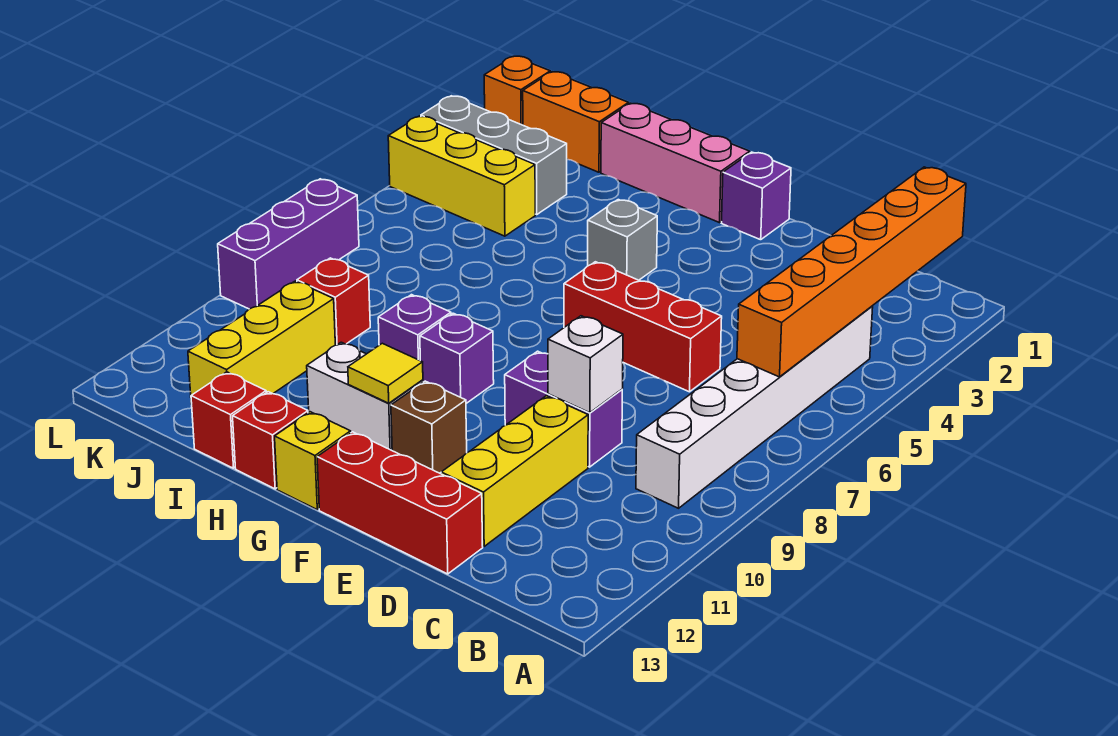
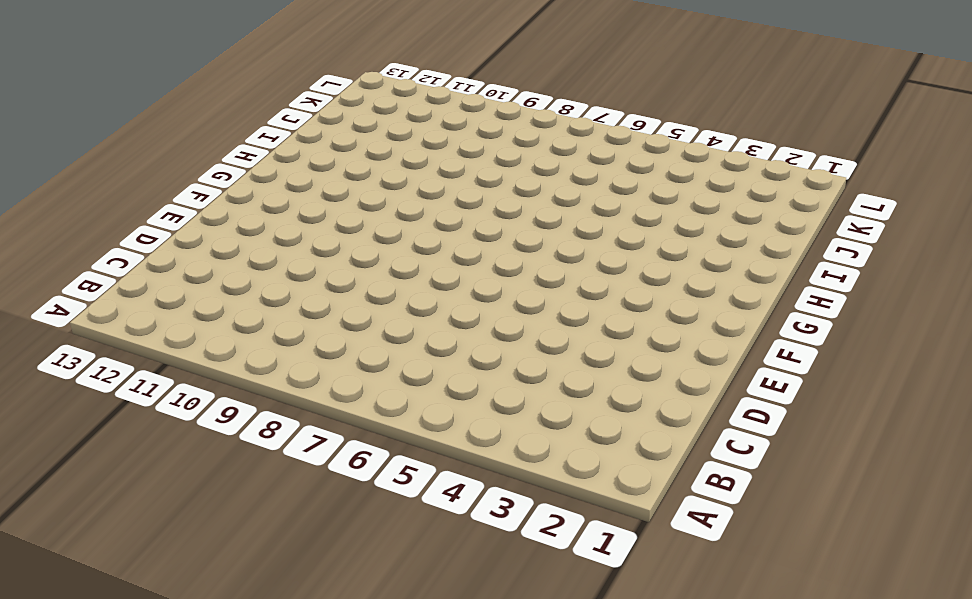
none -> white 1x6 brick [636,306,873,508]
none -> red 1x3 brick [564,262,722,392]
none -> purple 1x2 brick [505,351,622,467]

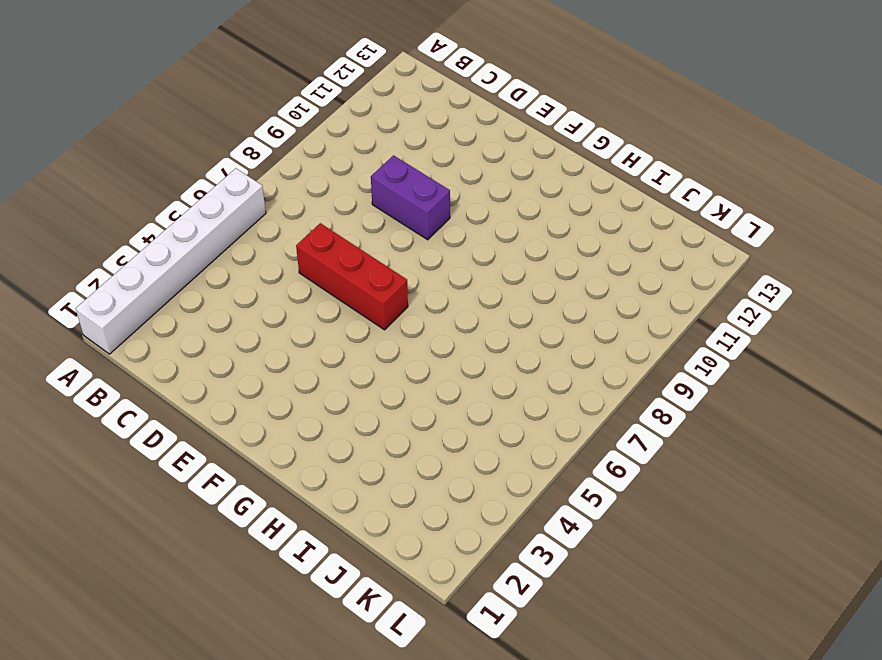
white 1x6 brick [76,168,266,354] -> white 1x6 brick moved to [636,306,873,508]
none -> yellow 1x3 brick [441,396,588,546]
none -> red 1x3 brick [317,432,483,574]
none -> purple 1x1 brick [722,152,791,240]

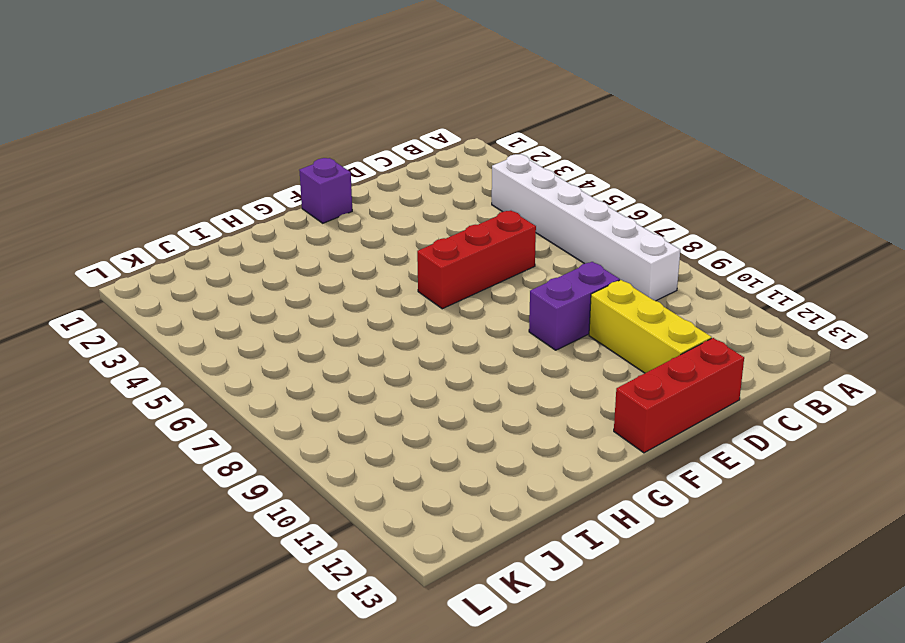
none -> brown 1x1 brick [391,381,467,473]
none -> pink 1x3 brick [601,103,750,223]
none -> grey 1x1 brick [588,200,657,280]

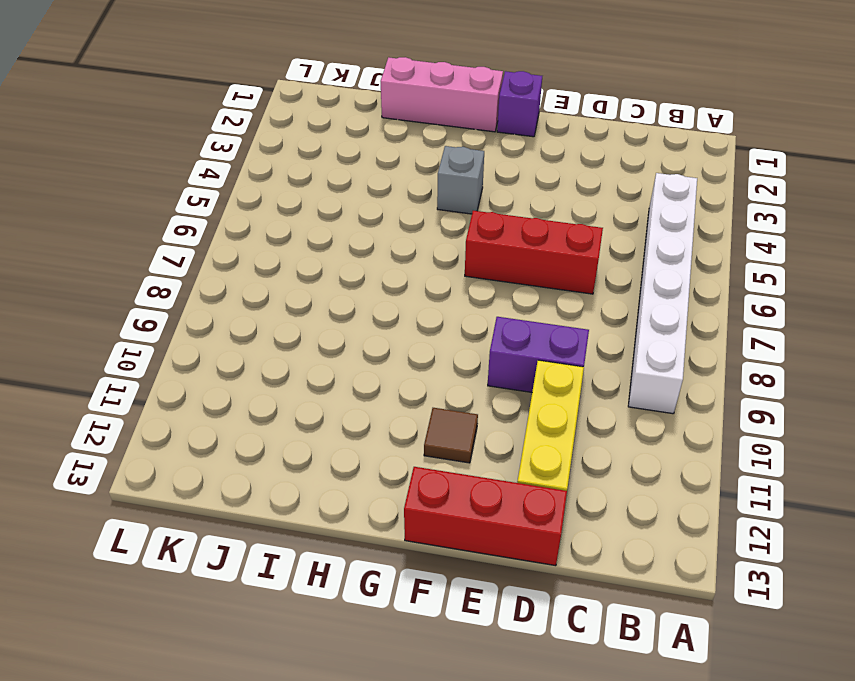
brown 1x1 tile [424,408,478,463] -> brown 1x1 brick [391,381,467,473]
none -> purple 1x1 brick [420,313,494,403]
none -> white 1x2 brick [307,342,423,450]
none -> yellow 1x1 brick [275,412,351,510]

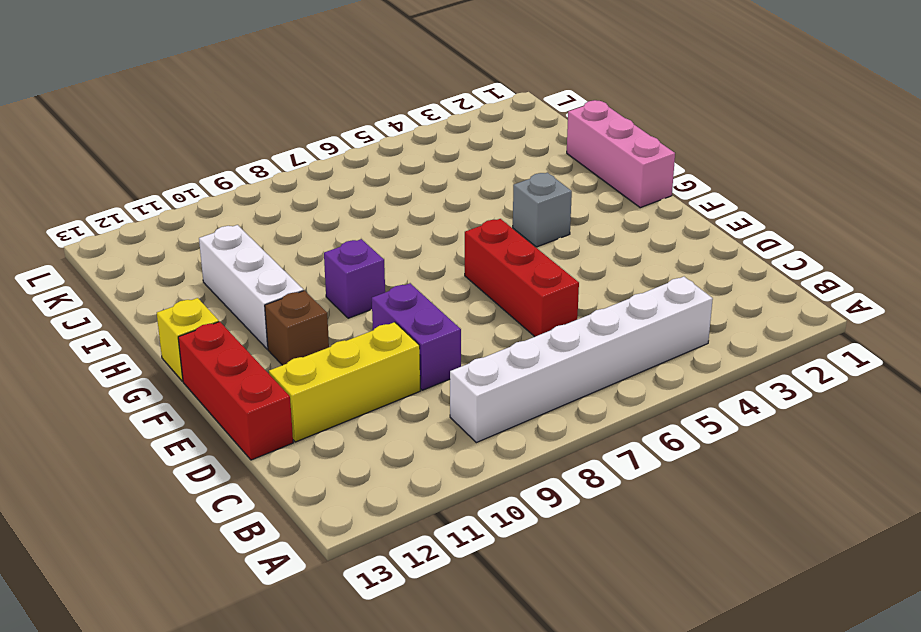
white 1x3 brick [199,225,303,349] -> white 1x2 brick [307,342,423,450]
none -> purple 1x1 brick [722,152,791,240]
none -> purple 1x1 brick [378,295,451,360]
none -> red 1x1 brick [233,392,308,489]

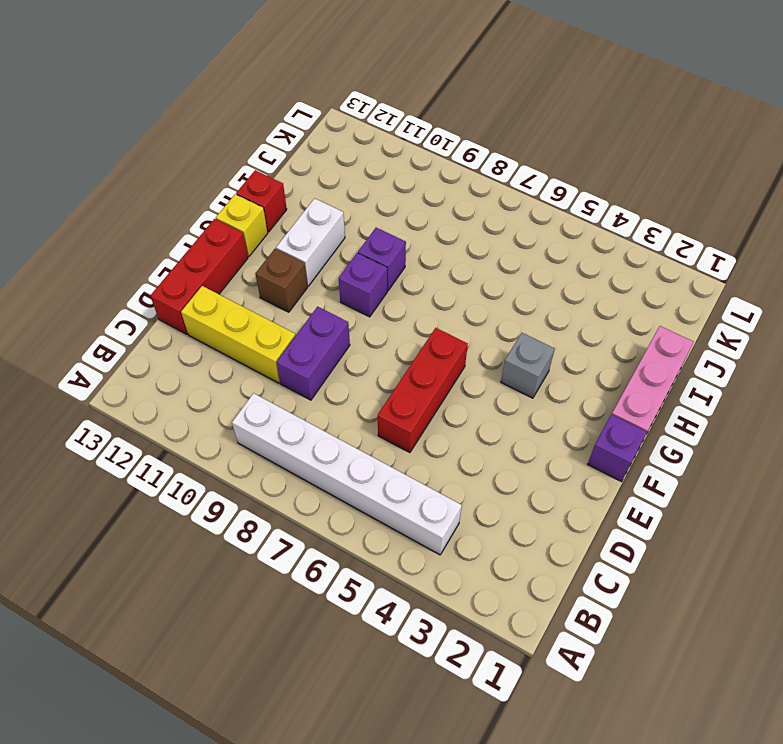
none -> red 1x1 brick [191,372,266,468]
none -> orange 1x2 brick [523,72,629,172]
none -> grey 1x3 brick [421,96,567,214]

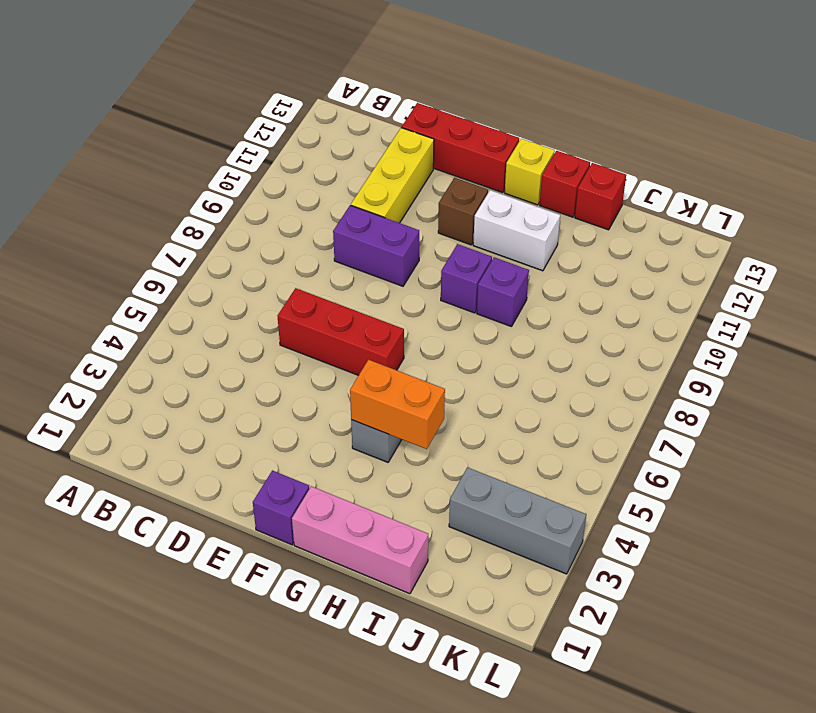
orange 1x2 brick [350,360,445,449] -> orange 1x2 brick moved to [523,72,629,172]
none -> white 1x6 brick [636,306,873,508]
none -> yellow 1x3 brick [388,116,535,236]
none -> red 1x1 brick [297,258,370,345]

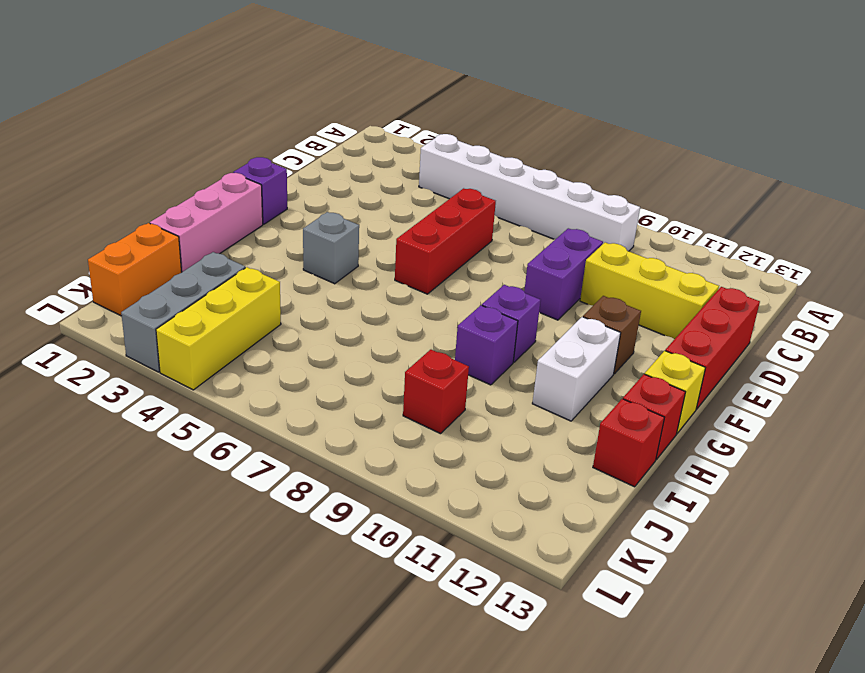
none -> yellow 1x3 brick [188,281,335,404]
none -> orange 1x1 brick [484,56,550,125]
none -> purple 1x3 brick [218,179,359,309]

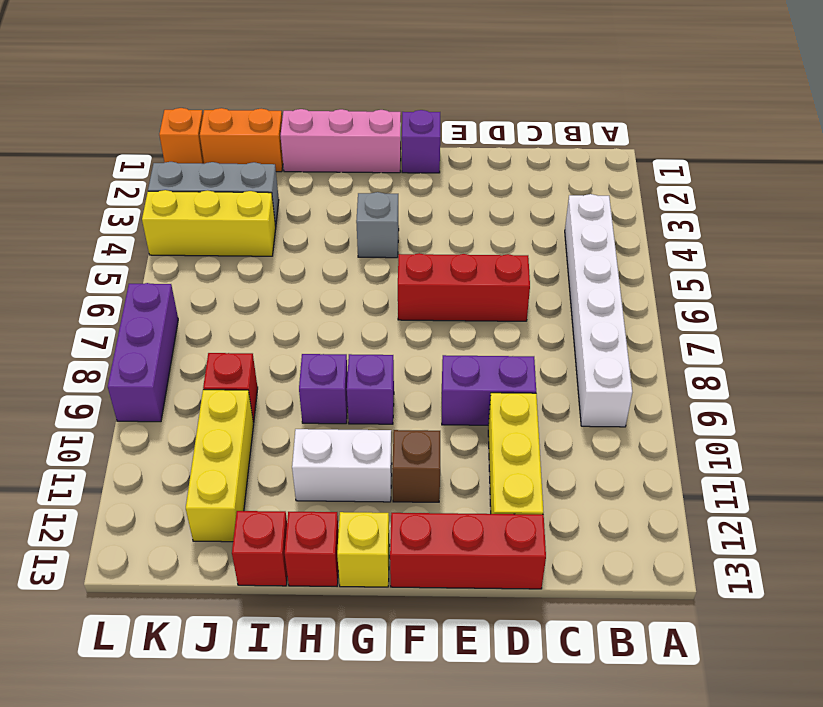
none -> orange 1x6 brick [737,167,966,377]
none -> white 1x1 brick [548,316,623,413]
none -> yellow 1x1 tile [348,343,423,403]

